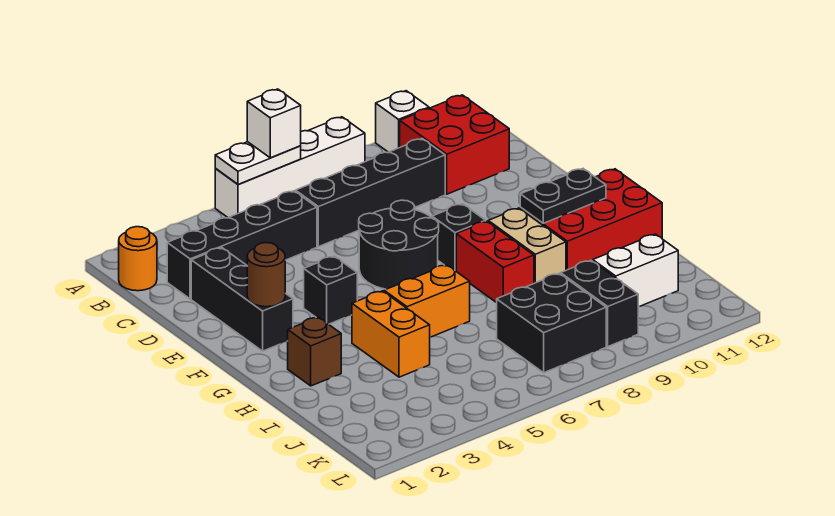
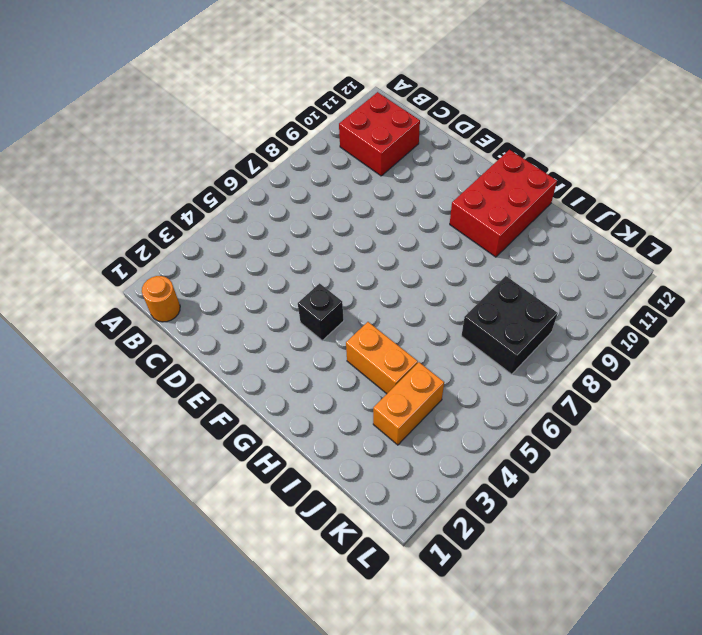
orange 1x2 brick [373,362,444,445] -> orange 1x2 brick moved to [384,265,470,337]
none -> white 1x4 brick [215,117,365,217]
none -> white 1x1 brick [376,91,429,152]
none -> black 1x4 brick [167,191,317,299]

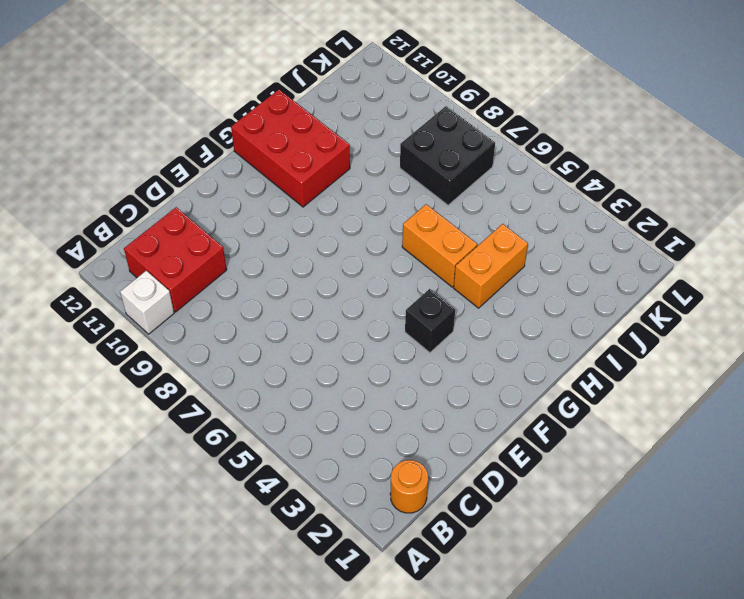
none -> white 1x4 brick [215,117,365,217]
none -> black 1x4 brick [167,191,317,299]
none -> black 1x4 brick [296,139,445,247]

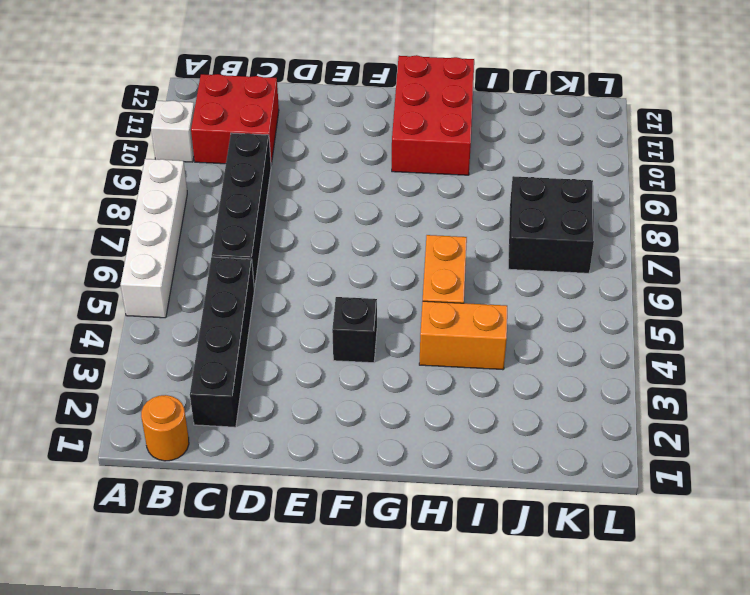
none -> black 1x3 brick [191,248,293,351]
none -> black 2x2 round brick [359,200,439,289]
none -> black 1x1 brick [432,204,486,271]

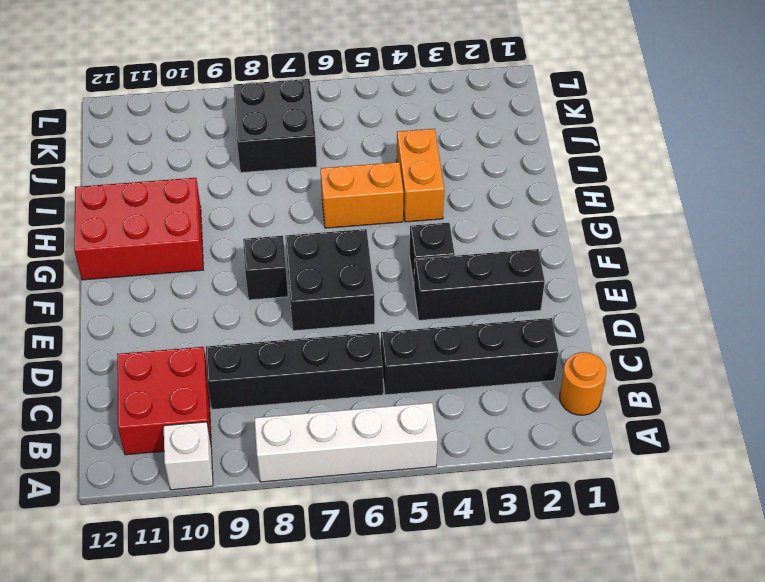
black 1x3 brick [414,249,545,320] -> black 1x3 brick turned to [191,248,293,351]
black 2x2 brick [285,229,375,331] -> black 2x2 round brick [359,200,439,289]
none -> red 1x2 brick [456,221,534,303]
none -> tan 1x2 brick [488,208,566,283]
none -> brown 1x1 brick [288,317,341,386]

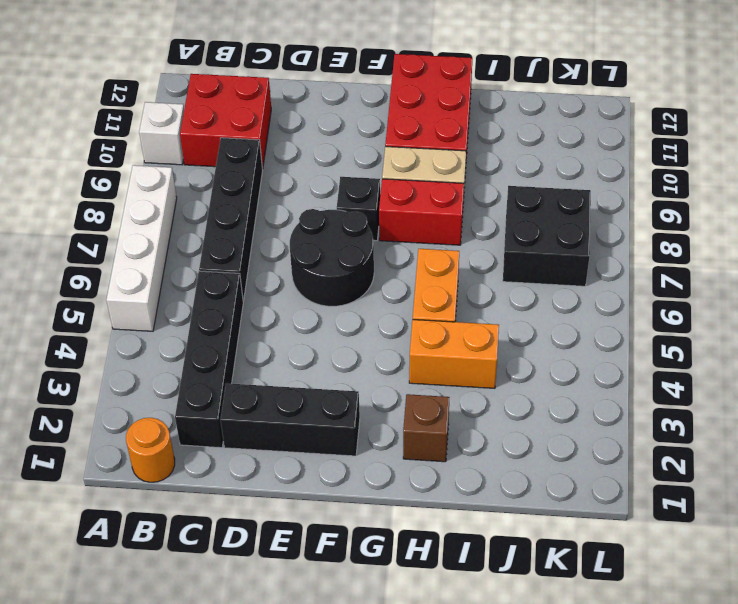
none -> black 1x1 brick [304,256,357,324]
none -> black 1x2 brick [561,260,638,346]
none -> white 1x2 brick [593,234,678,307]

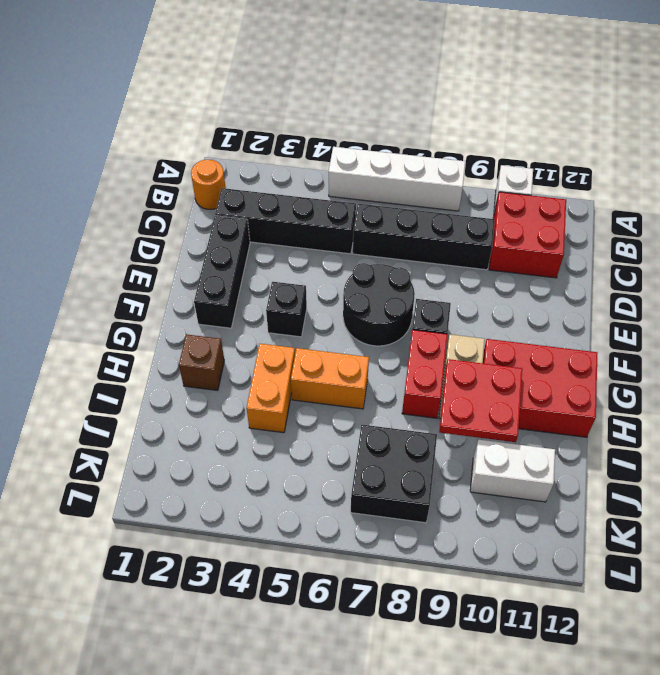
red 2x2 plate [439,359,522,442] -> none
none -> black 1x2 brick [561,260,638,346]
none -> white 1x2 plate [215,142,301,184]
none -> brown 1x1 round brick [247,243,285,307]

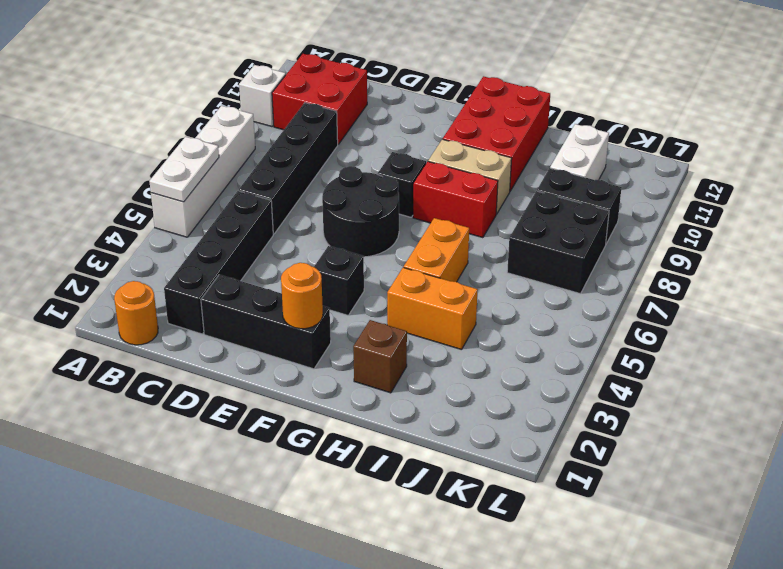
orange 1x1 round brick [281,263,323,329] -> brown 1x1 round brick [247,243,285,307]
none -> black 1x2 plate [520,169,606,223]
none -> white 1x1 brick [247,89,301,158]

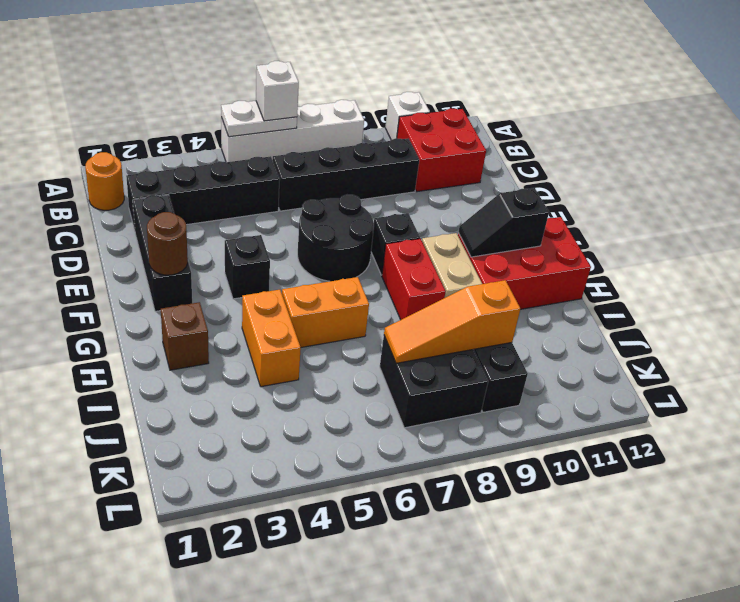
black 1x2 slope [458,188,549,257] -> black 1x2 plate [520,169,606,223]
orange 1x3 slope [384,280,520,363] -> none
none -> white 1x2 brick [593,234,678,307]

